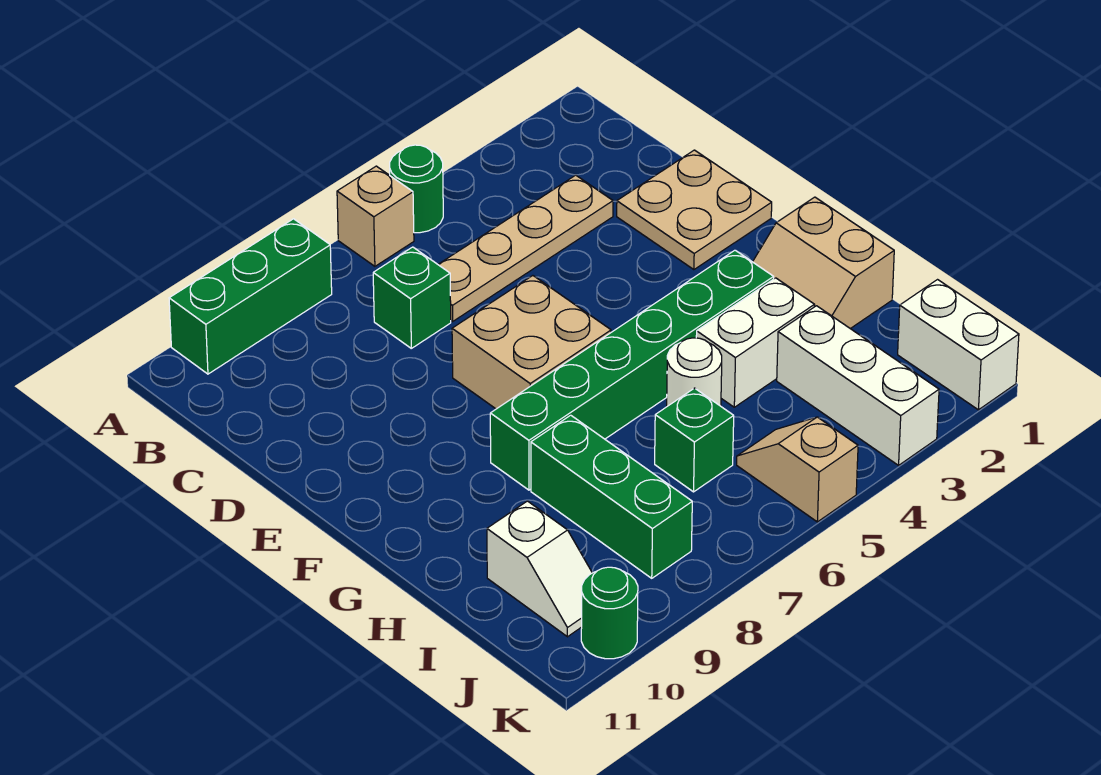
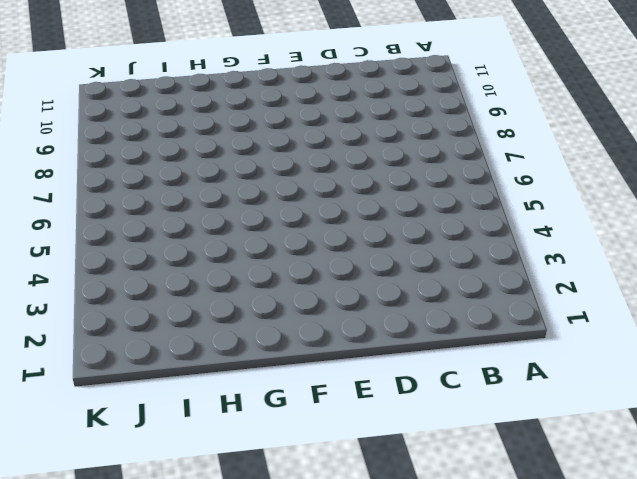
none -> green 1x1 round brick [390,145,443,233]
none -> tan 1x1 brick [337,166,414,266]
none -> green 1x3 brick [169,219,332,374]

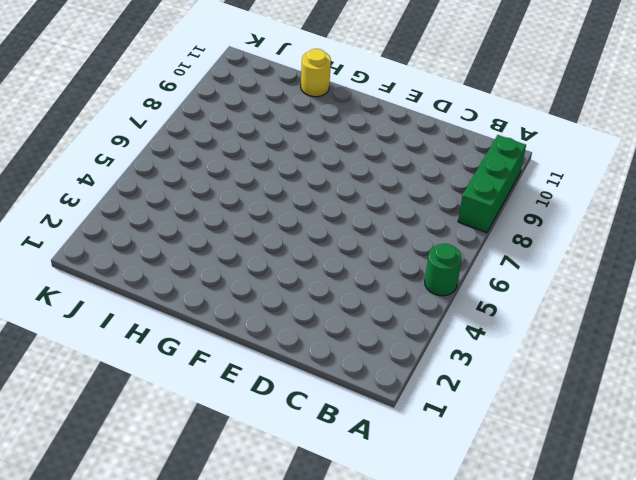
yellow 1x1 round brick [301,49,331,97] -> none
none -> tan 1x1 brick [337,166,414,266]
none -> tan 1x4 plate [438,175,613,321]
none -> green 1x1 brick [373,247,451,348]

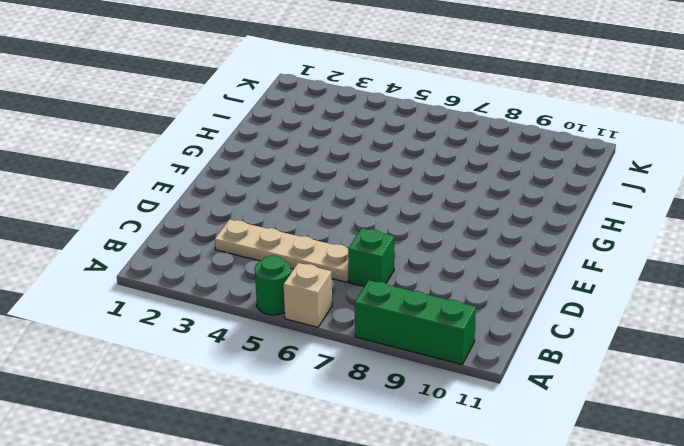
none -> tan 2x2 plate [617,150,772,270]
none -> tan 2x2 brick [452,276,611,409]
none -> tan 2x2 slope [753,197,894,329]

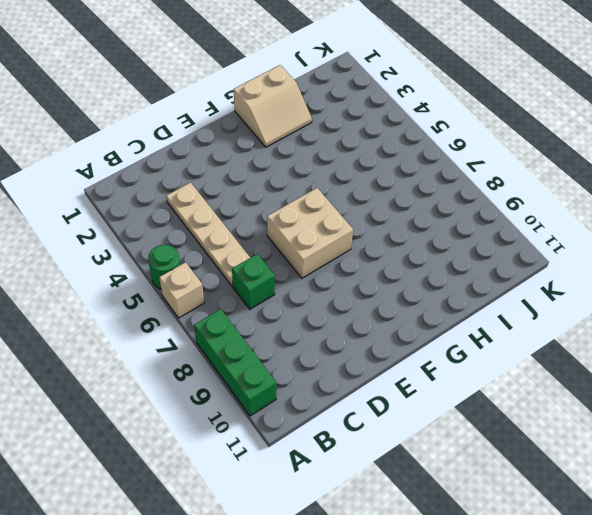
none -> tan 2x2 plate [617,150,772,270]
none -> green 1x6 brick [490,250,774,490]
none -> white 1x2 brick [696,278,815,407]

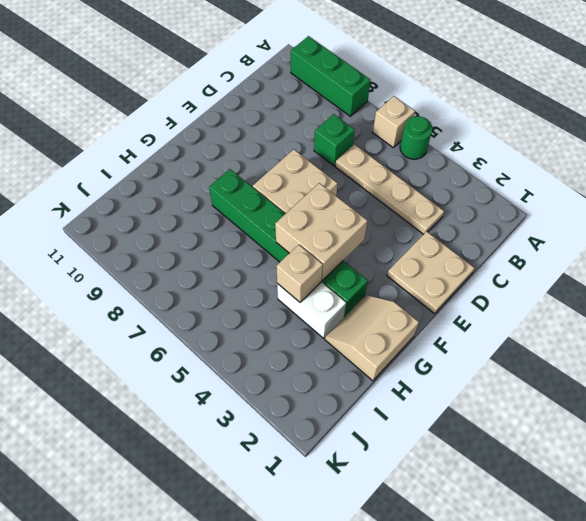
tan 2x2 brick [275,183,367,280] -> none
tan 1x1 brick [276,245,323,302] -> none
none -> white 1x1 round brick [667,338,722,406]
none -> green 1x3 brick [531,415,692,578]
none -> white 1x3 brick [777,306,939,465]

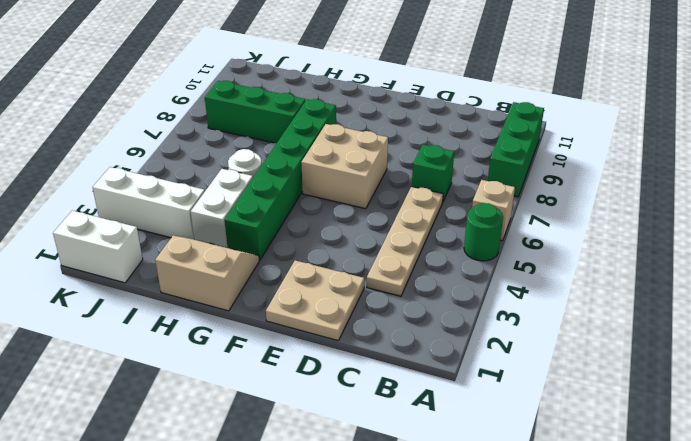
none -> green 1x1 brick [655,388,734,492]
none -> white 1x2 slope [487,501,592,637]
none -> tan 1x2 slope [737,417,858,522]

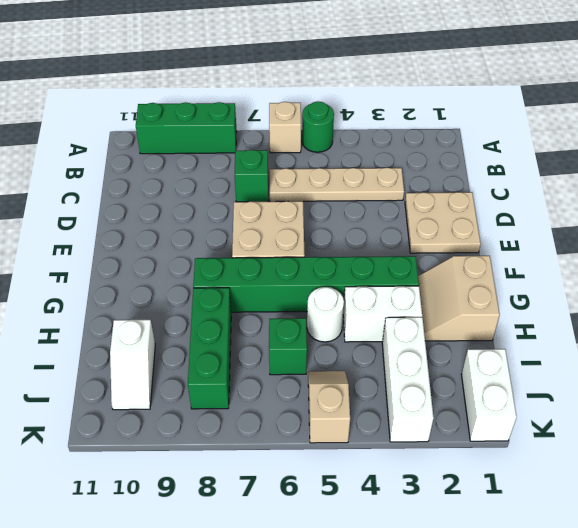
none -> green 1x1 round brick [581,567,638,659]

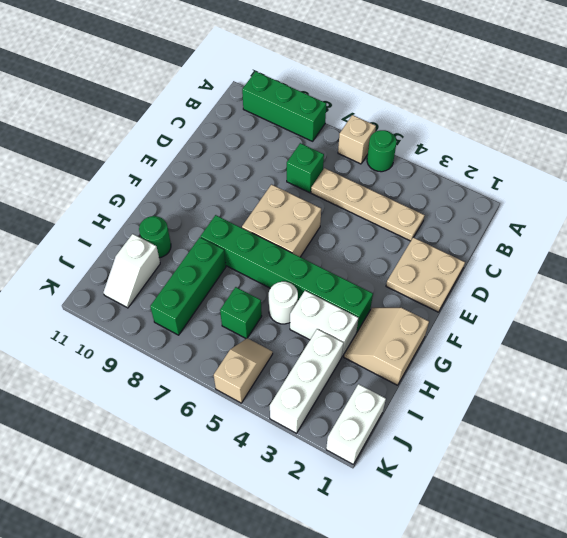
green 1x1 round brick [139,216,171,258] -> green 1x1 round brick moved to [581,567,638,659]

